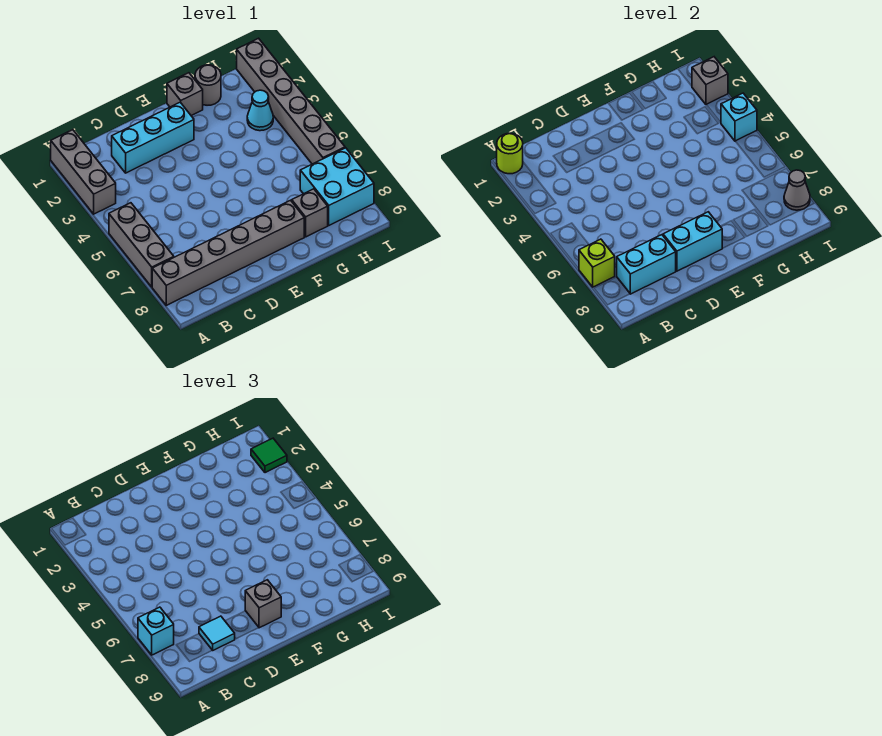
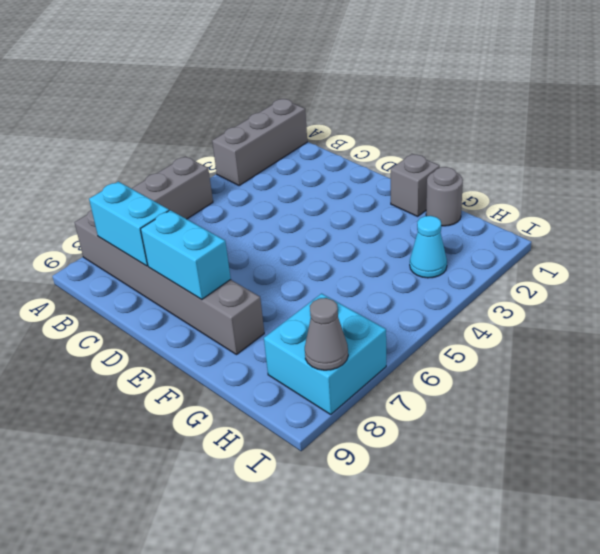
none -> cyan 1x3 brick [112,102,194,173]
none -> grey 1x1 brick [292,189,328,237]
none -> grey 1x6 brick [237,38,345,164]

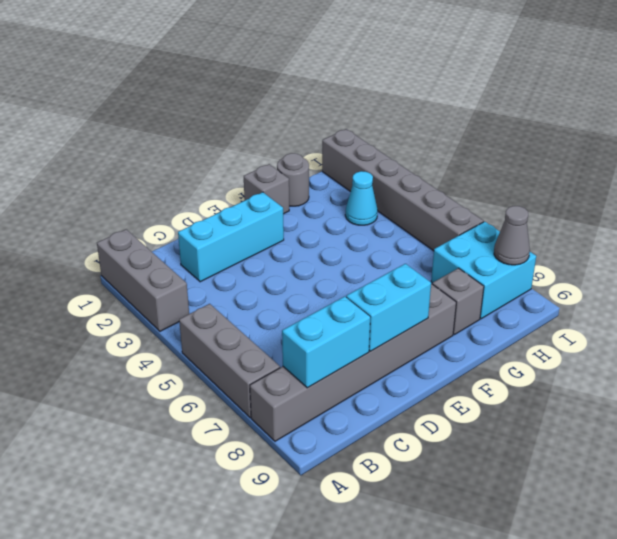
none -> lime 1x1 round brick [497,133,523,174]
none -> lime 1x1 brick [579,239,615,287]
none -> grey 1x1 brick [692,57,728,105]

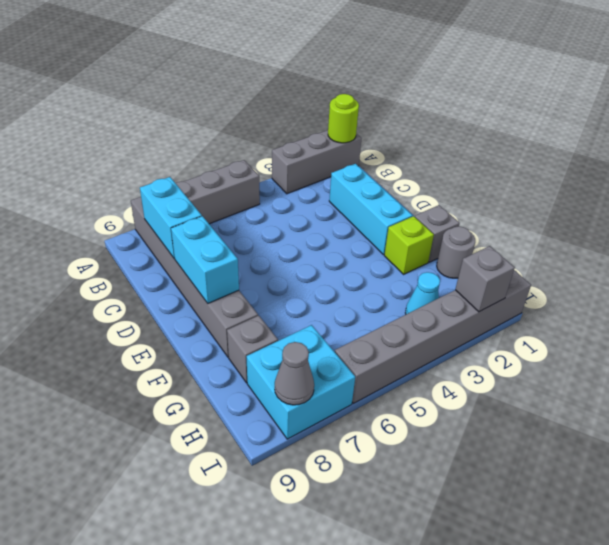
lime 1x1 brick [384,216,434,274] -> lime 1x1 brick moved to [579,239,615,287]
none -> cyan 1x1 brick [721,93,757,141]
none -> cyan 1x1 brick [138,607,174,655]
none -> cyan 1x1 tile [199,616,235,650]

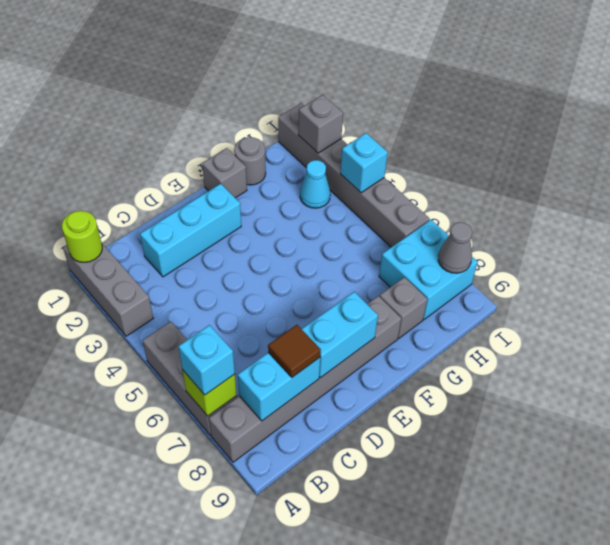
brown 1x1 tile [268,325,321,377] -> cyan 1x1 tile [199,616,235,650]
none -> grey 1x1 brick [245,580,281,628]
none -> green 1x1 tile [251,438,287,473]

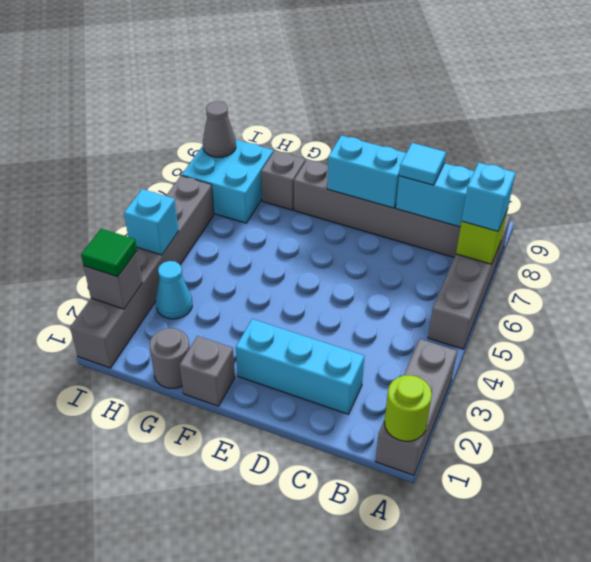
none -> grey 1x1 brick [245,580,281,628]

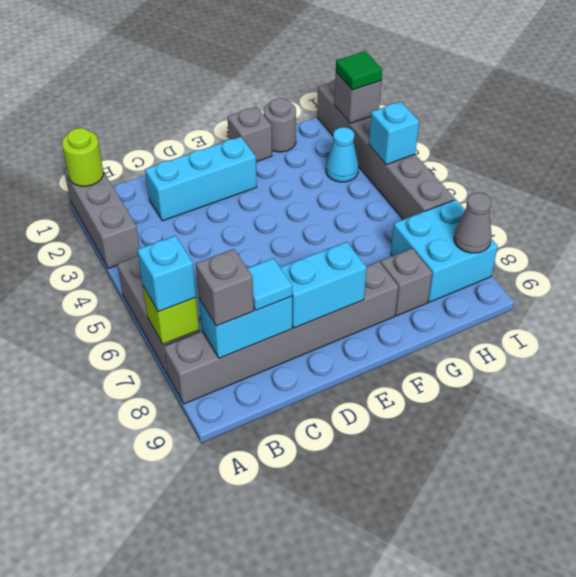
grey 1x1 brick [196,249,254,326] -> grey 1x1 brick moved to [245,580,281,628]

